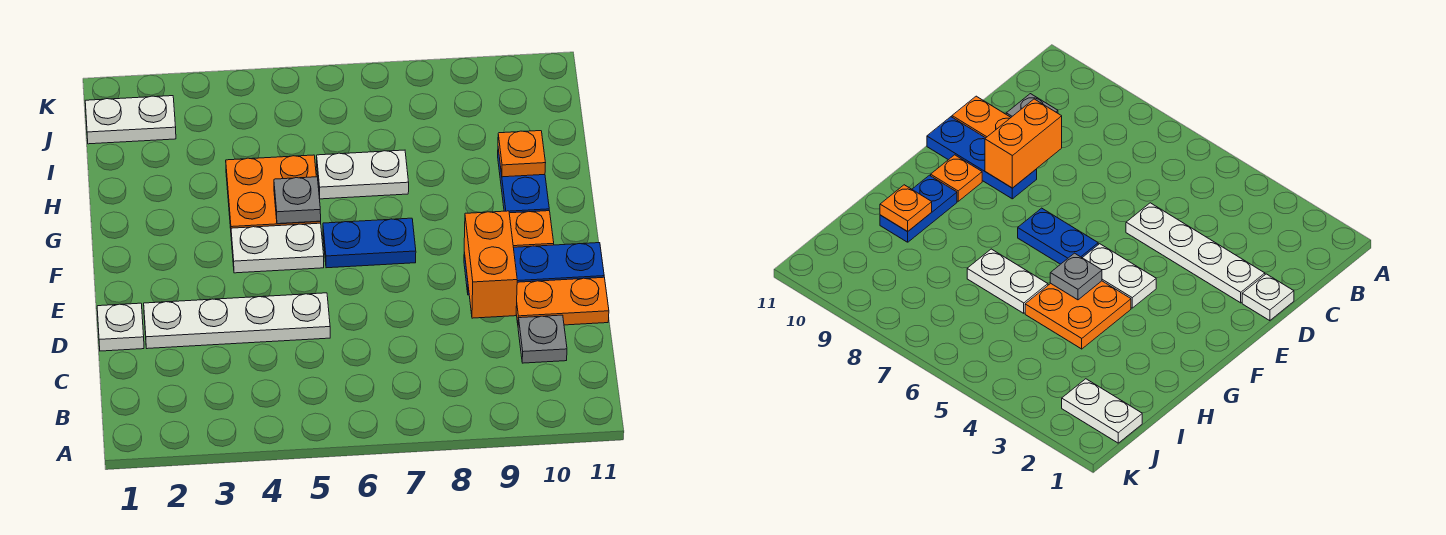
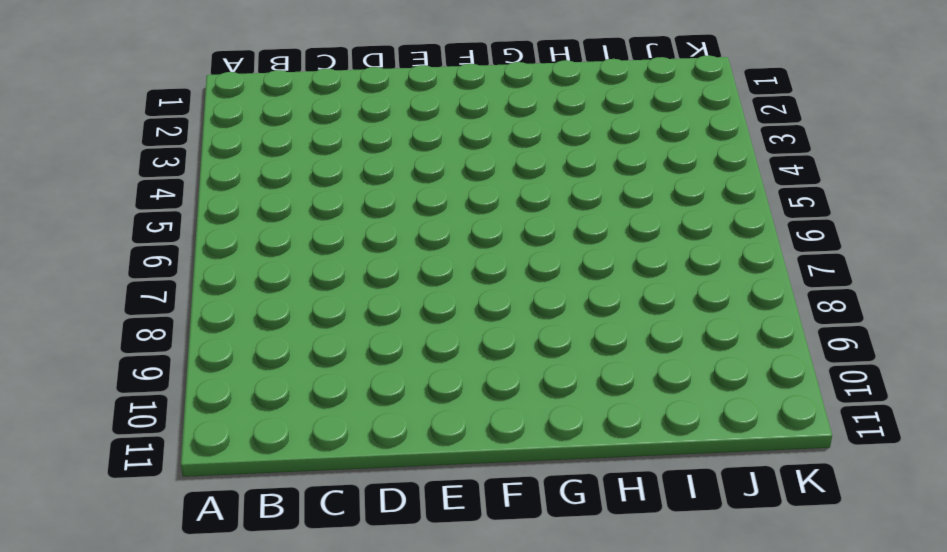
none -> grey 1x1 plate [518,315,567,363]
none -> white 1x1 plate [97,303,144,351]
none -> white 1x4 plate [144,293,330,349]

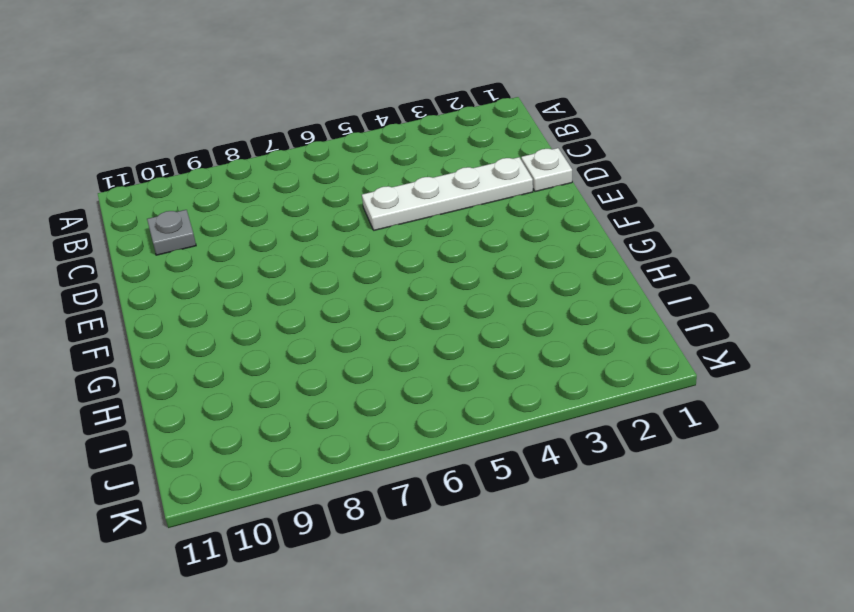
none -> orange 1x2 plate [516,277,609,325]
none -> blue 1x3 plate [464,243,604,295]
none -> white 1x2 plate [231,223,324,273]

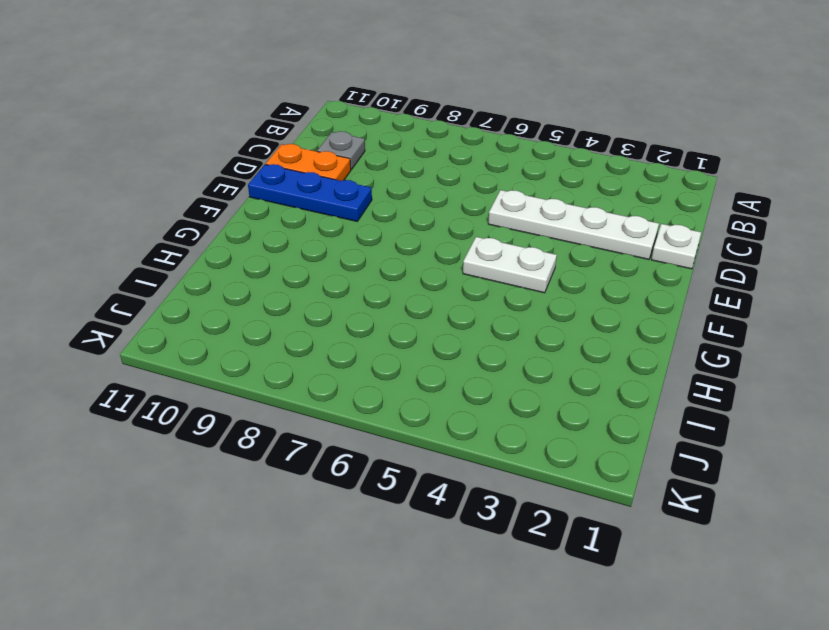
none -> blue 1x2 plate [323,218,416,268]
none -> orange 1x1 plate [509,211,554,247]
none -> orange 2x2 plate [226,155,321,228]

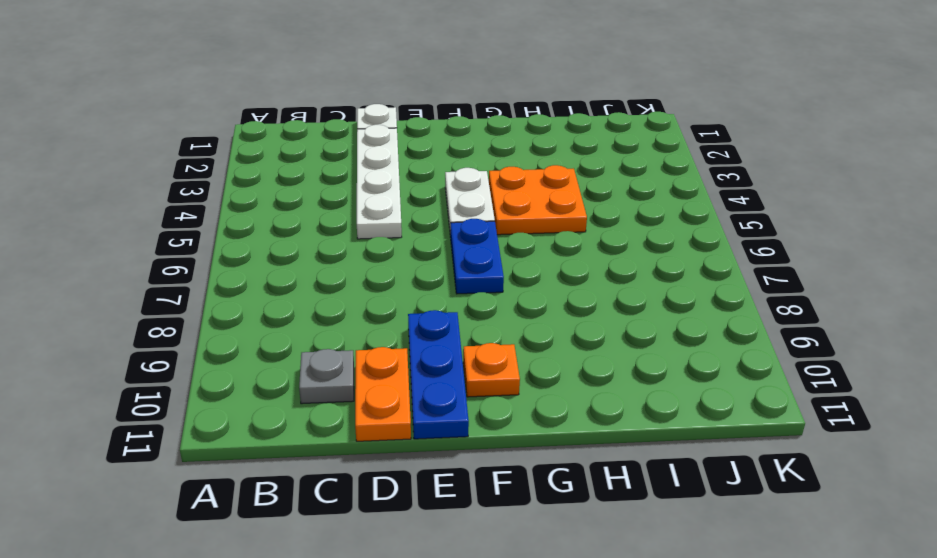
none -> blue 1x2 plate [498,149,549,213]
none -> white 1x2 plate [317,150,409,199]
none -> white 1x2 plate [85,96,176,144]

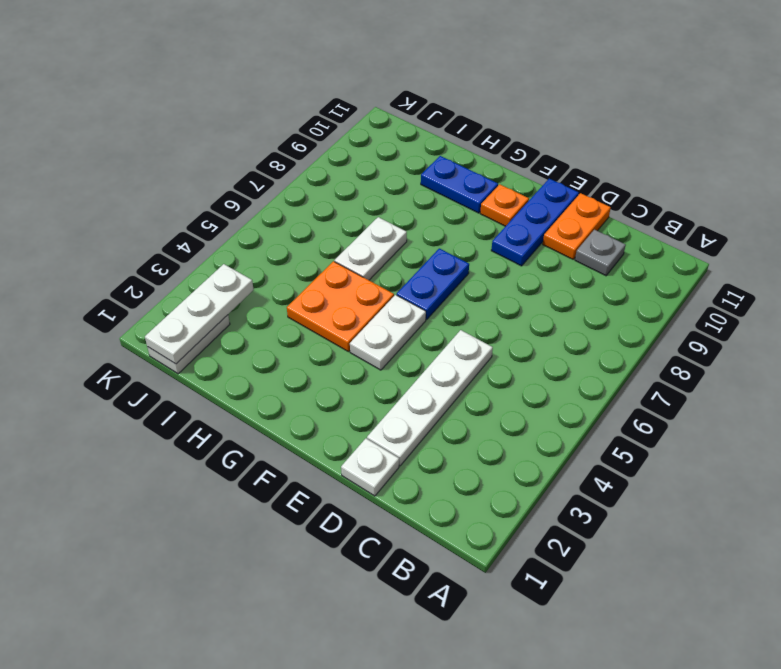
white 1x3 plate [145,264,254,364] -> none
none -> orange 1x2 brick [464,211,517,318]
none -> grey 1x1 plate [274,177,321,224]
none -> orange 1x1 plate [498,131,545,177]

